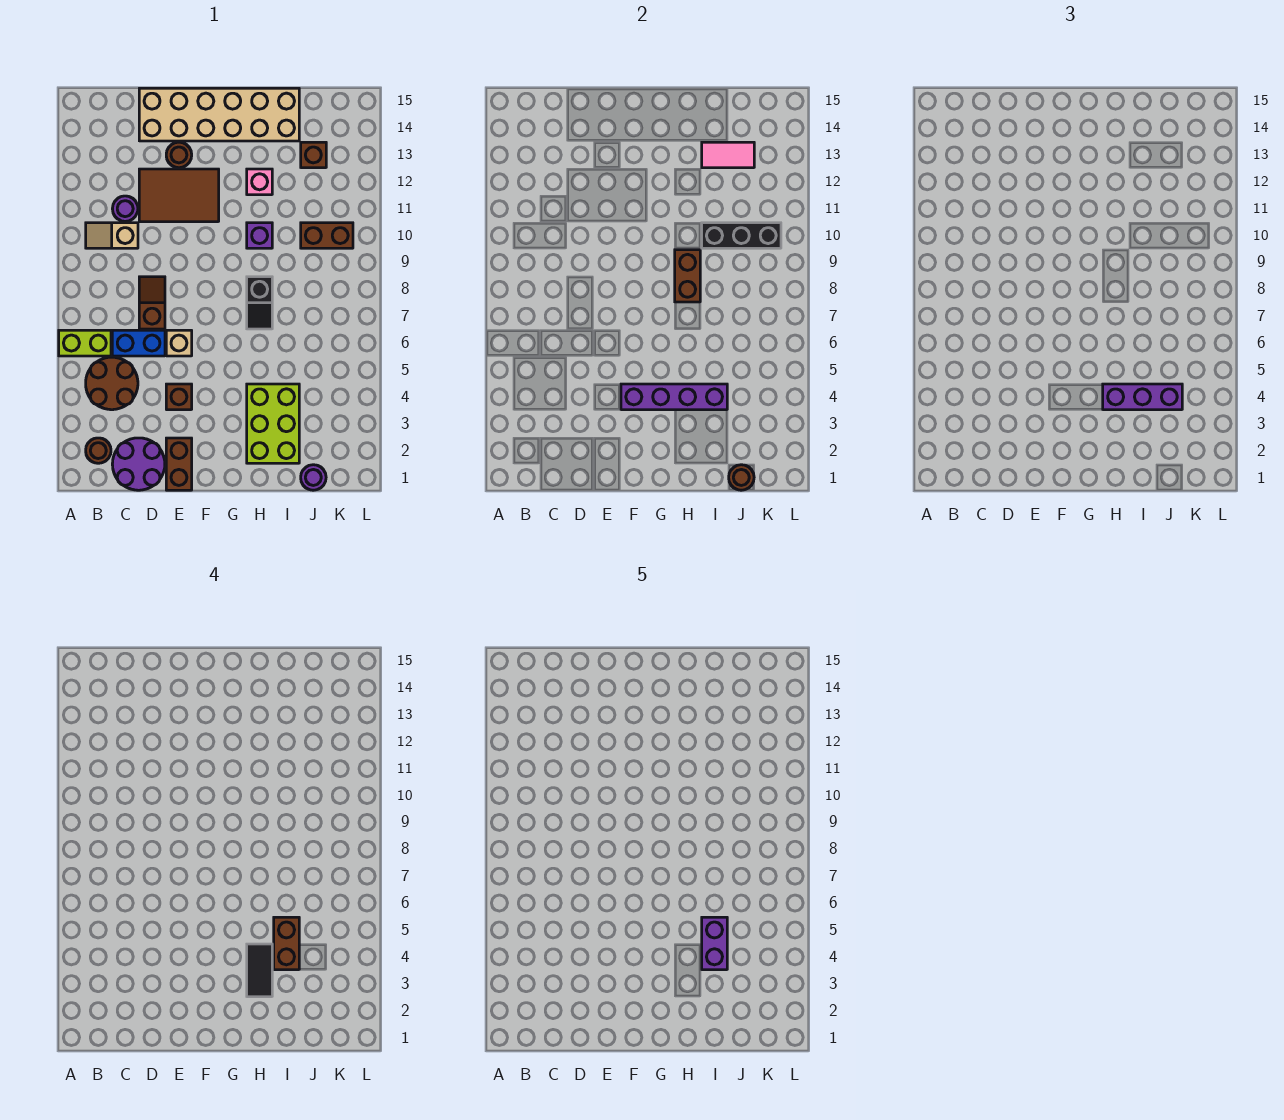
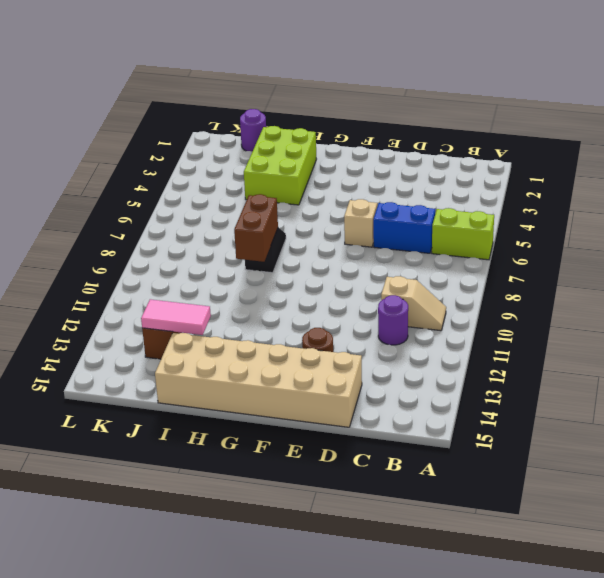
none -> brown 1x1 round brick [86,438,111,463]
none -> brown 2x2 round brick [86,357,138,410]
none -> purple 2x2 round brick [112,438,165,490]
none -> brown 1x2 slope [139,277,165,329]

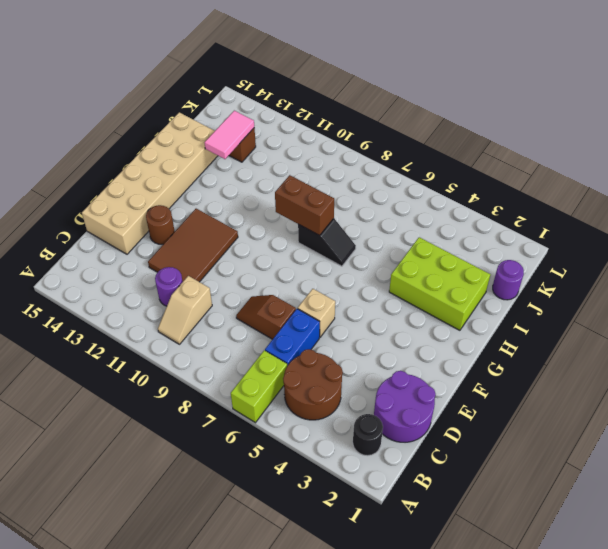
black 1x1 round brick [353,414,383,456] -> brown 1x1 round brick [86,438,111,463]
none -> brown 1x2 brick [166,438,192,490]
none -> brown 1x1 brick [166,384,192,410]
none -> purple 1x1 brick [247,223,272,248]
none -> pink 1x1 brick [247,169,272,195]

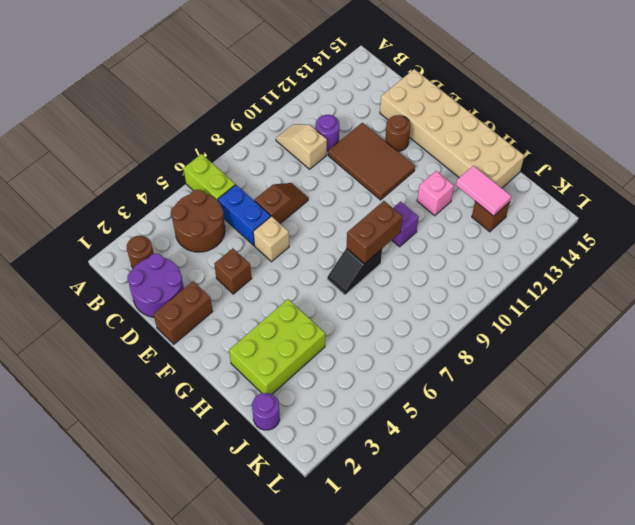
none -> brown 1x2 brick [301,223,353,248]
none -> purple 1x4 brick [621,384,727,410]
none -> black 1x3 brick [702,223,781,248]
none -> brown 1x1 round brick [729,465,754,490]

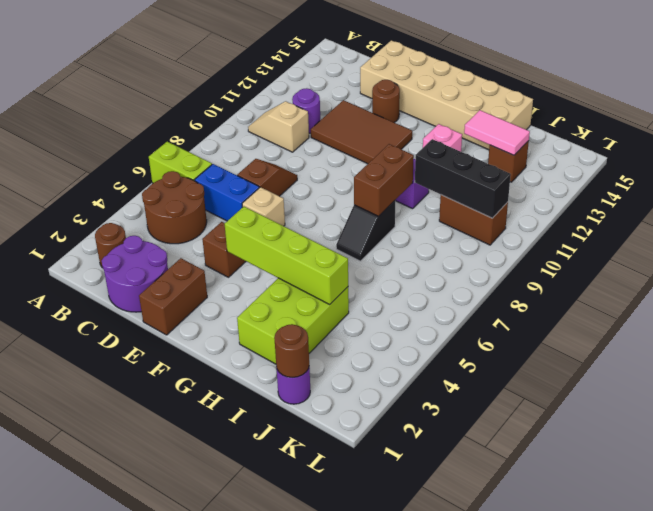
lime 1x4 brick [225,207,348,304] -> purple 1x4 brick [621,384,727,410]
none -> purple 1x3 brick [1103,384,1182,410]
none -> black 1x2 tile [247,944,272,997]
none -> brown 1x2 brick [274,917,299,970]
none -> purple 1x2 brick [702,917,727,970]

